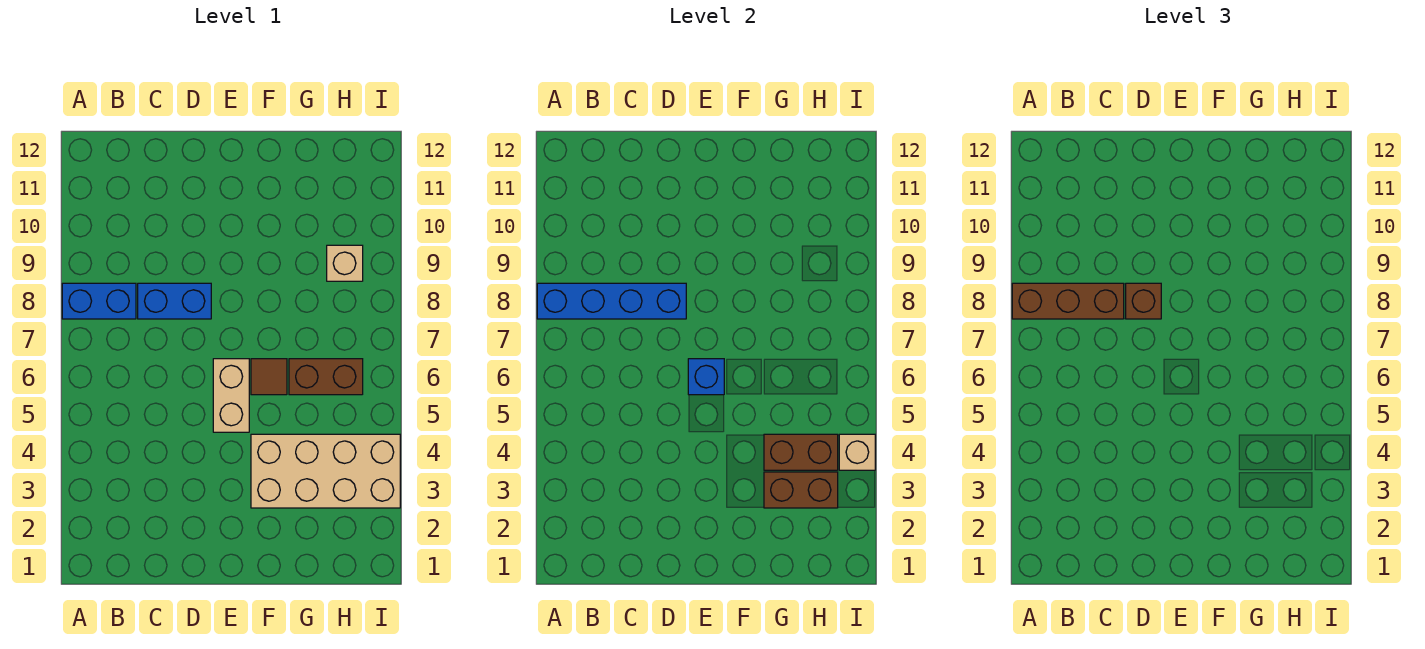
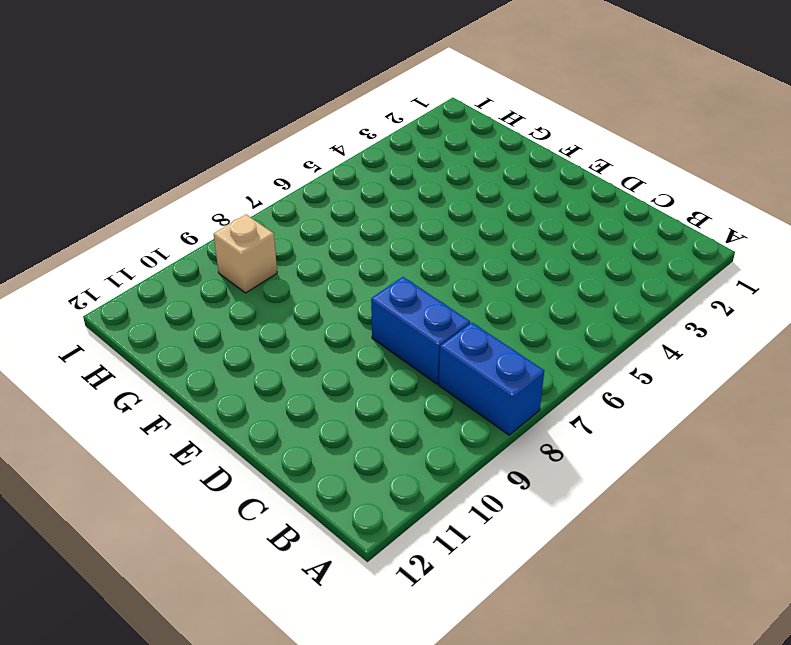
none -> tan 1x2 brick [213,359,249,432]
none -> tan 2x4 brick [251,434,400,508]
none -> brown 1x1 tile [251,359,287,395]

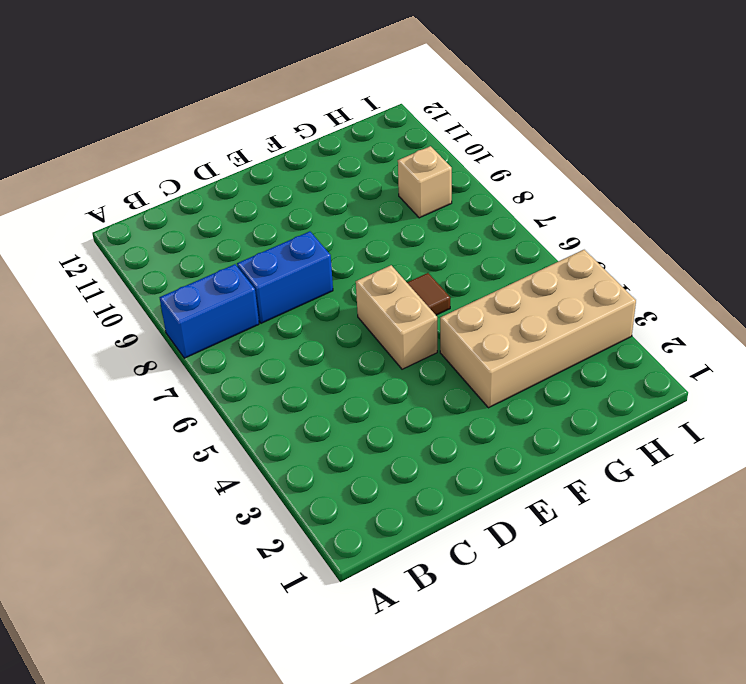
none -> brown 1x2 brick [289,359,363,395]
none -> blue 1x4 brick [537,283,686,319]
none -> blue 1x1 brick [688,359,724,395]

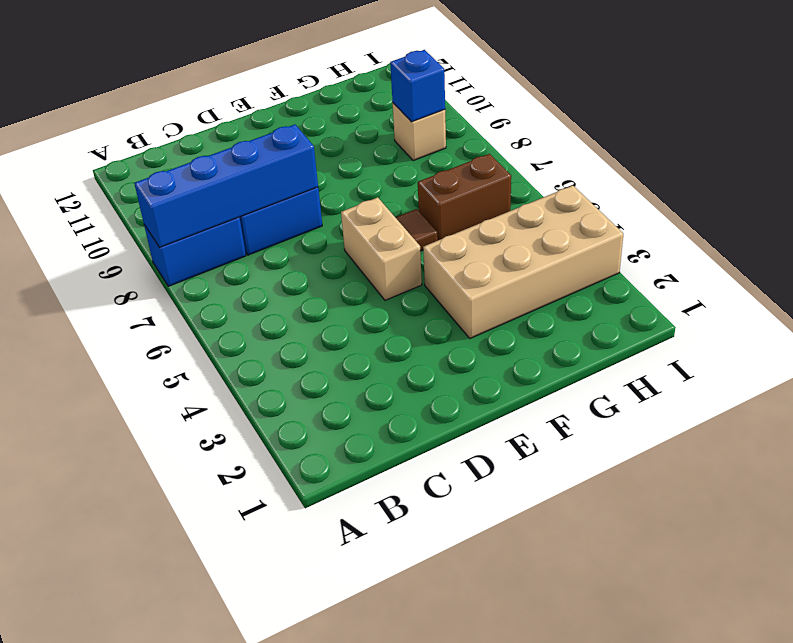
blue 1x1 brick [390,50,445,122] -> blue 1x1 brick moved to [688,359,724,395]
none -> brown 1x2 brick [764,472,838,508]
none -> brown 1x2 brick [764,434,838,470]
none -> tan 1x1 brick [839,434,875,470]

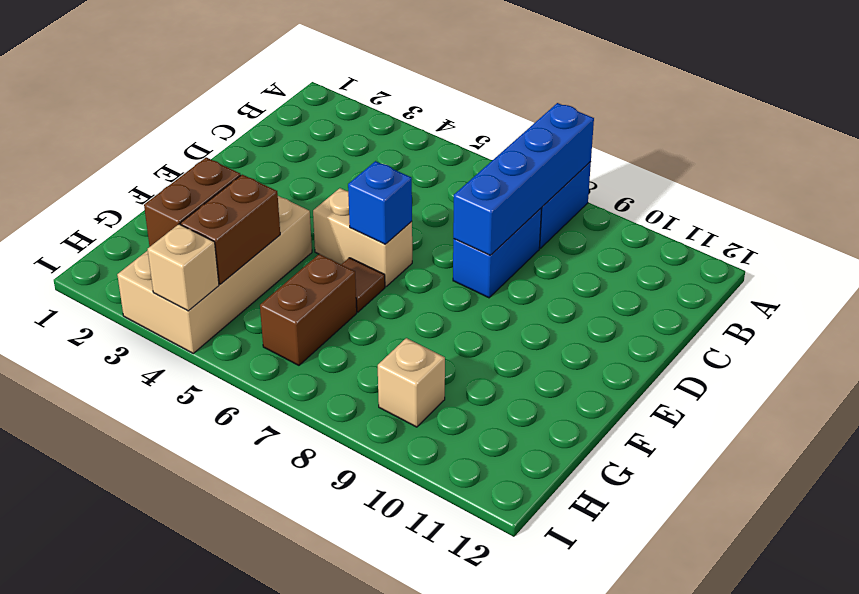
none -> brown 1x3 brick [1012,283,1124,319]
none -> brown 1x1 brick [1126,283,1161,319]

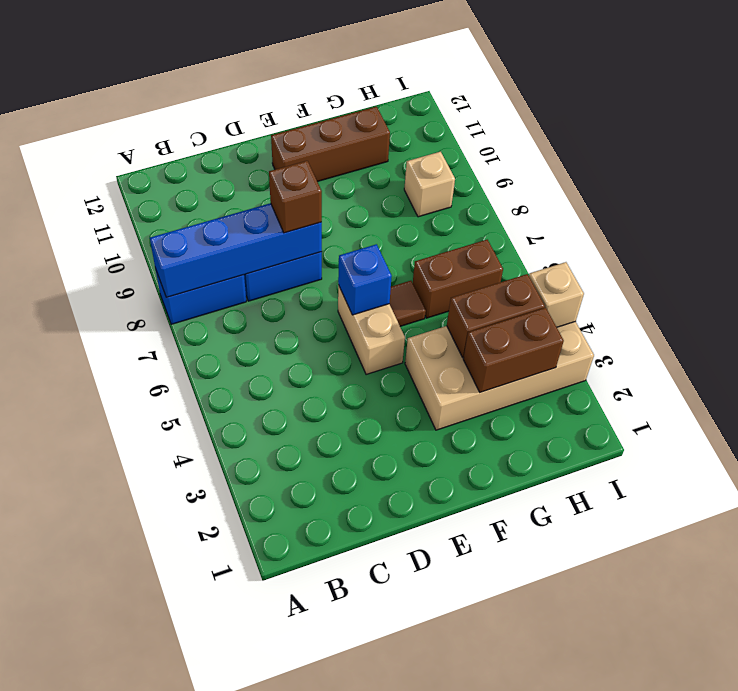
brown 1x3 brick [271,107,390,182] -> brown 1x3 brick moved to [1012,283,1124,319]

